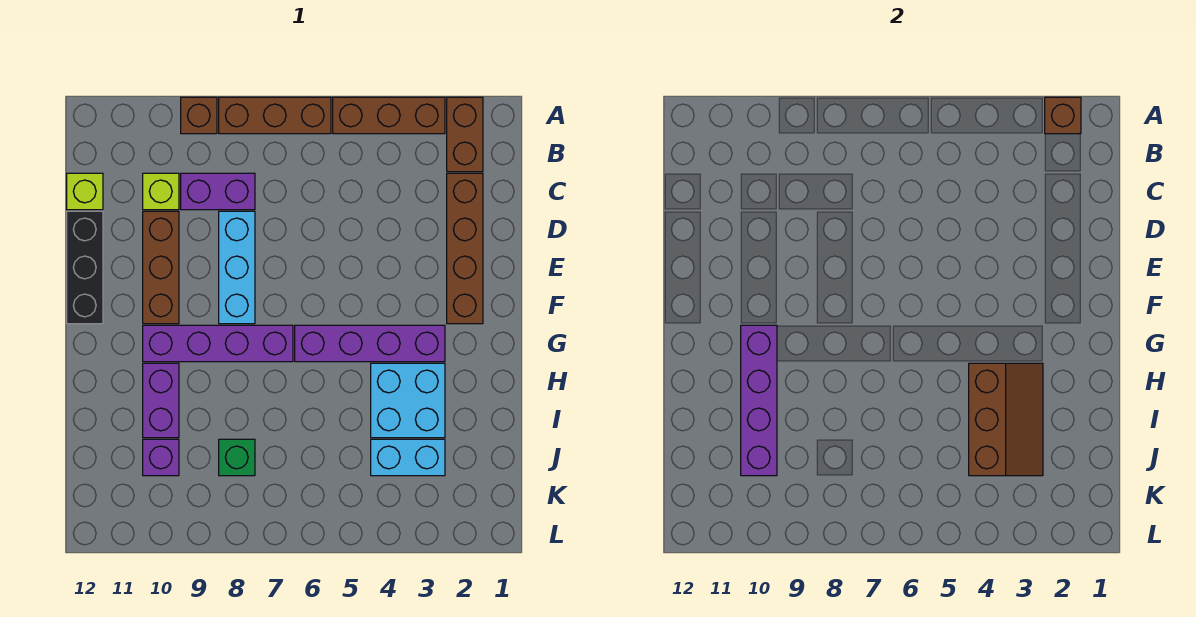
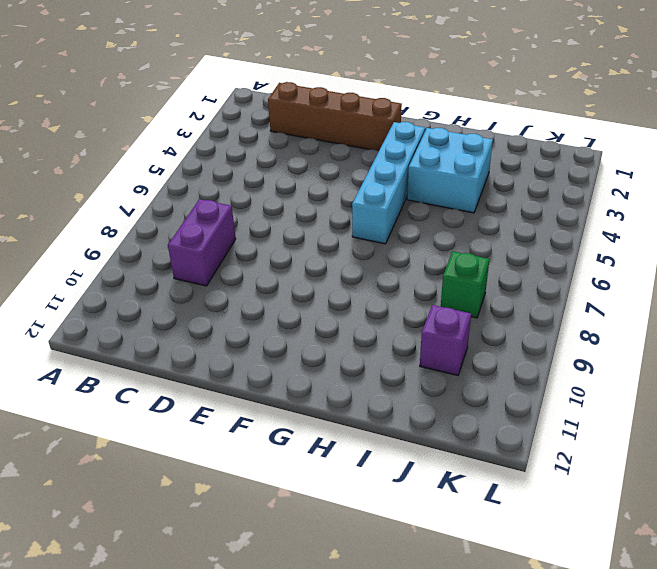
cyan 1x4 brick [352,122,425,244] -> purple 1x4 brick [295,325,445,362]
none -> brown 1x2 brick [447,97,483,172]
none -> brown 1x3 brick [333,97,445,134]
none -> brown 1x3 brick [219,97,331,134]

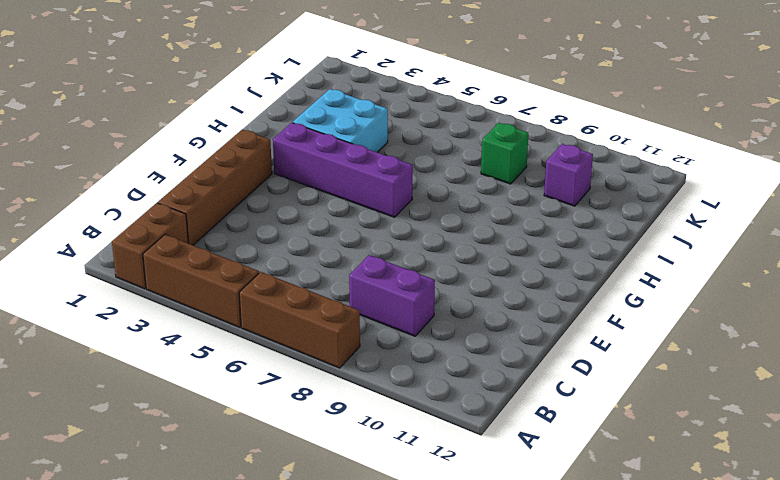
none -> brown 1x1 brick [181,97,217,134]
none -> lime 1x1 brick [143,173,179,210]
none -> lime 1x1 brick [67,173,103,210]

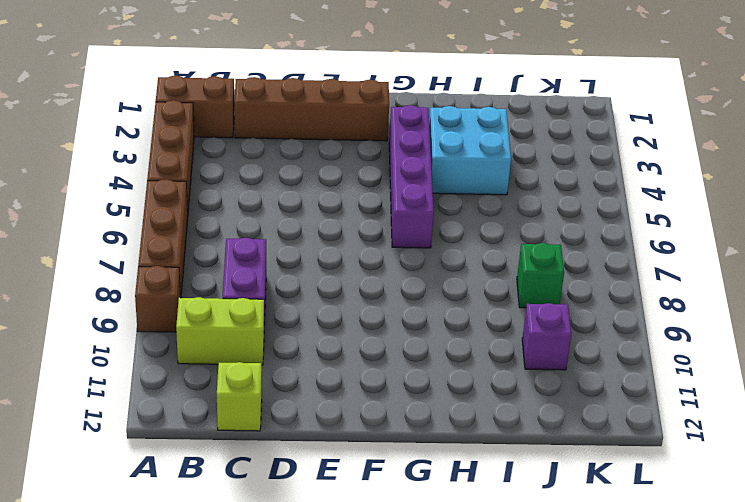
lime 1x2 brick [176,297,264,365] -> lime 1x1 brick [143,173,179,210]
none -> cyan 1x3 brick [219,211,255,324]
none -> brown 1x3 brick [143,211,179,324]
none -> black 1x3 brick [67,211,103,324]

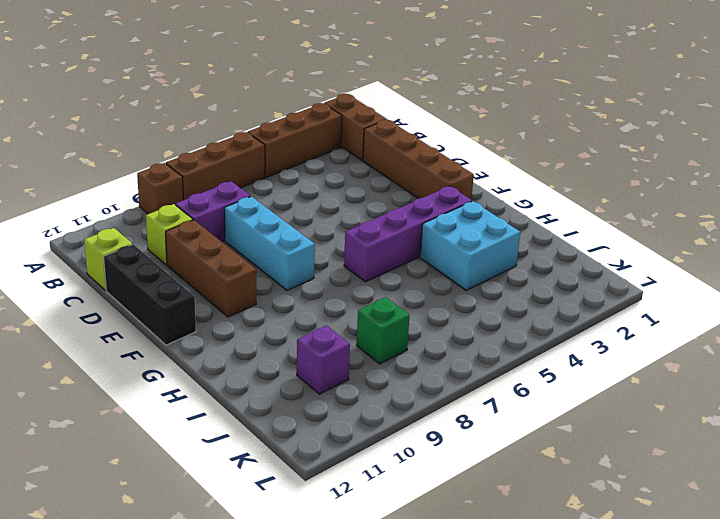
none -> purple 1x4 brick [143,325,293,362]
none -> purple 1x2 brick [143,363,179,438]
none -> cyan 1x2 brick [371,439,445,476]

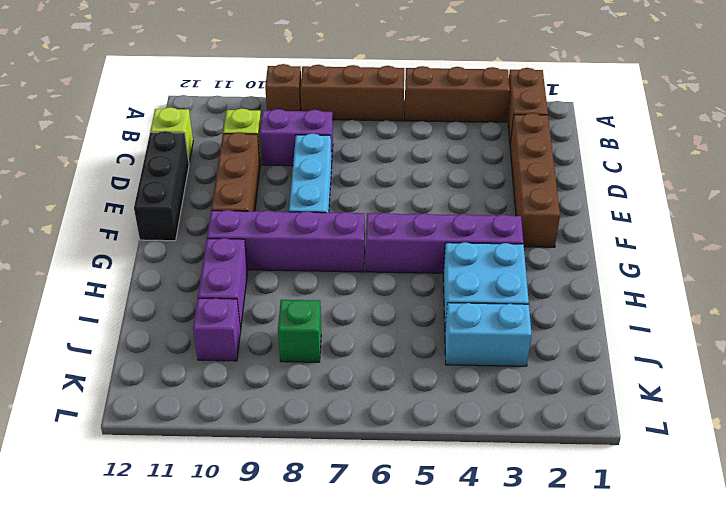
none -> brown 1x1 brick [1045,97,1081,134]
none -> purple 1x4 brick [741,325,777,476]
none -> brown 2x3 slope [969,363,1043,476]

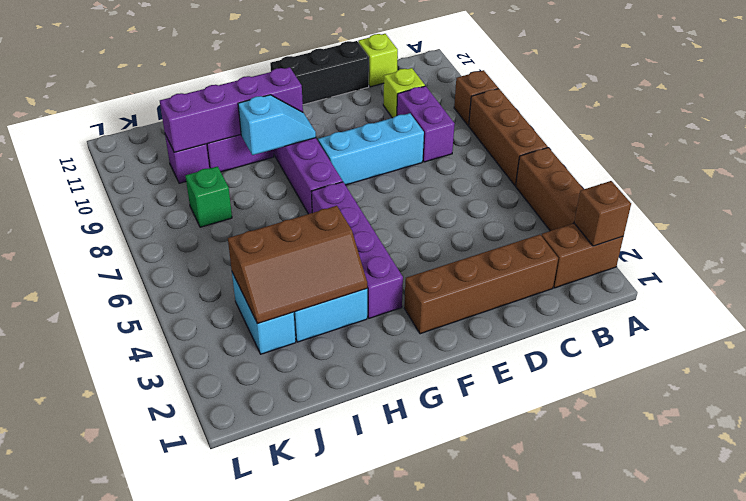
cyan 1x2 slope [238,95,316,155] -> none
none -> brown 1x3 brick [143,211,179,324]

